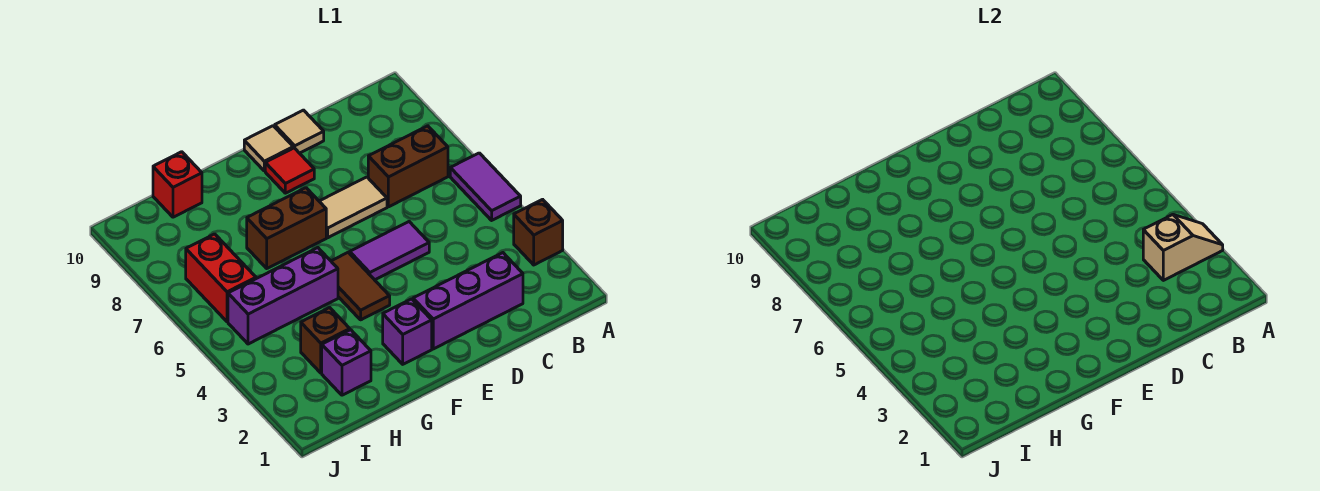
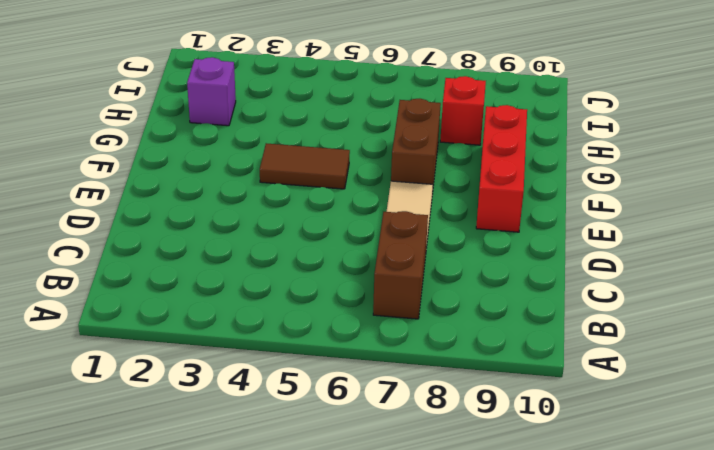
red 1x3 brick [476,105,527,232] -> red 1x1 tile [265,148,314,193]
red 1x1 brick [440,76,486,145] -> red 1x1 brick moved to [153,152,202,217]
none -> brown 1x1 brick [514,199,563,265]
none -> purple 1x2 tile [450,153,521,220]
none -> purple 1x3 brick [413,253,523,349]

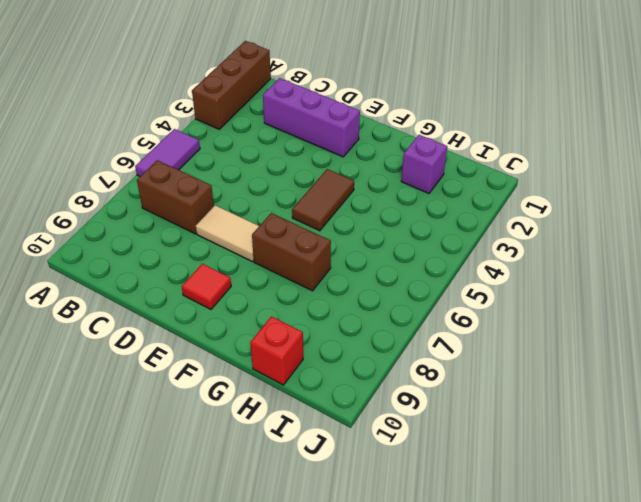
brown 1x3 brick [192,41,271,129] -> brown 1x1 brick [514,199,563,265]
none -> purple 1x2 tile [350,222,429,280]
none -> tan 1x1 tile [275,110,324,153]
none -> tan 1x1 tile [244,126,293,171]

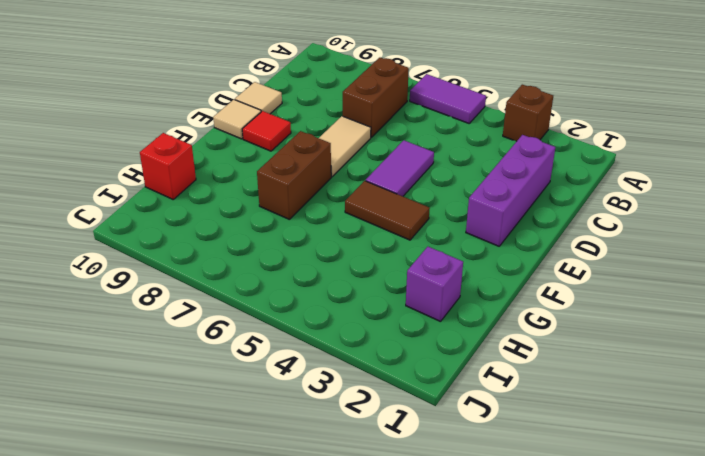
none -> purple 1x1 brick [383,299,432,364]
none -> purple 1x3 brick [228,248,338,344]
none -> brown 1x1 brick [301,308,350,373]

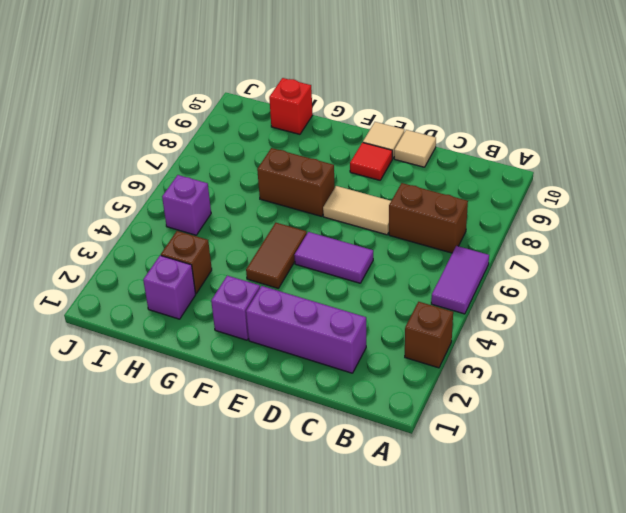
purple 1x1 brick [162,175,211,235] -> purple 1x3 brick [228,248,338,344]
none -> red 1x2 brick [186,234,256,322]
none -> tan 1x2 slope [1143,215,1223,280]

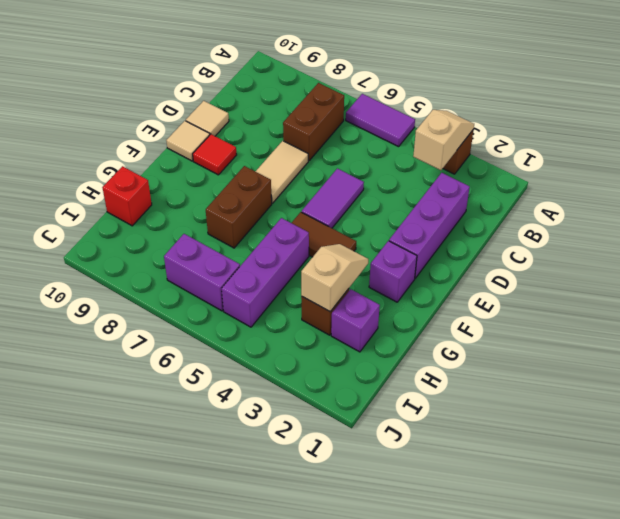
tan 1x2 slope [301,244,368,312] -> none
purple 1x2 brick [164,234,240,311] -> red 1x2 brick [186,234,256,322]

